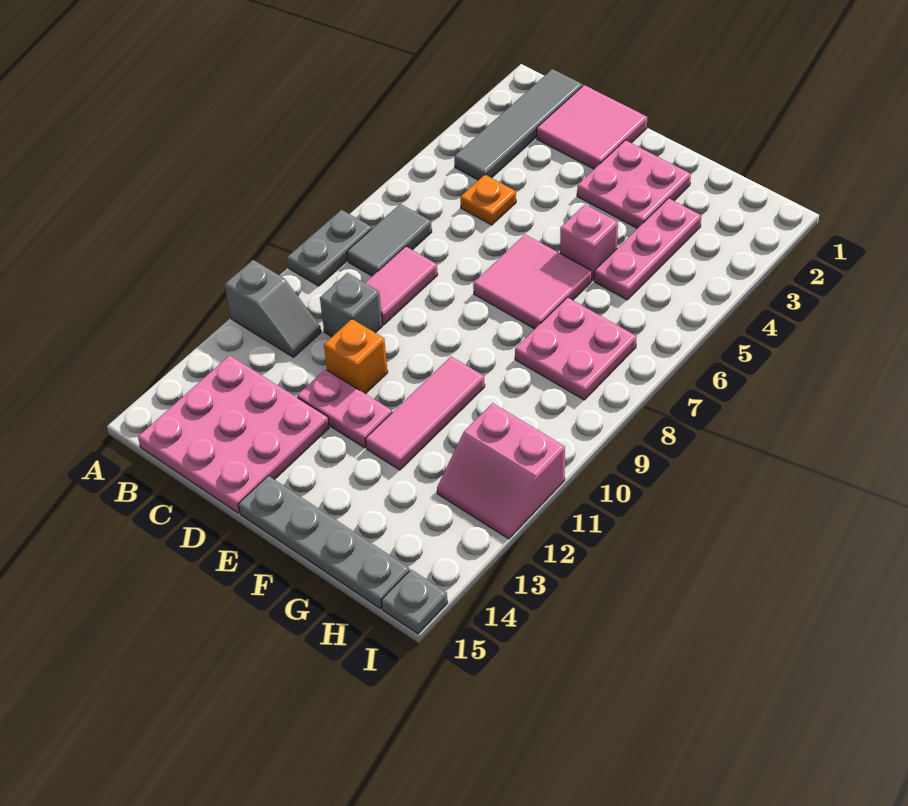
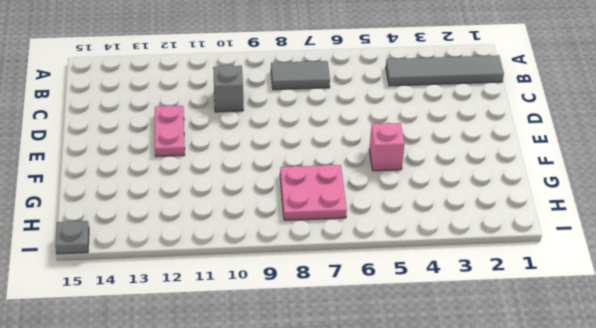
none -> grey 1x2 plate [287,210,372,286]
none -> grey 1x2 slope [225,260,321,357]
none -> pink 3x3 plate [138,355,329,513]

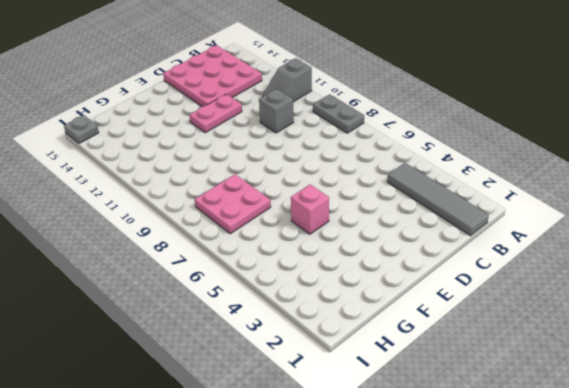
none -> grey 1x2 tile [347,204,432,276]
none -> pink 2x2 tile [537,85,647,169]
none -> orange 1x1 plate [460,175,516,225]

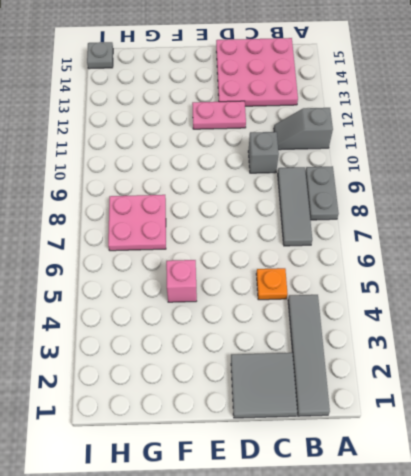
grey 1x3 tile [278,167,312,246] -> grey 1x2 tile [347,204,432,276]
grey 2x2 tile [231,353,297,418] -> pink 2x2 tile [537,85,647,169]
none -> pink 1x2 tile [365,246,438,325]
none -> orange 1x1 brick [324,319,388,394]
none -> pink 2x2 plate [577,140,691,228]

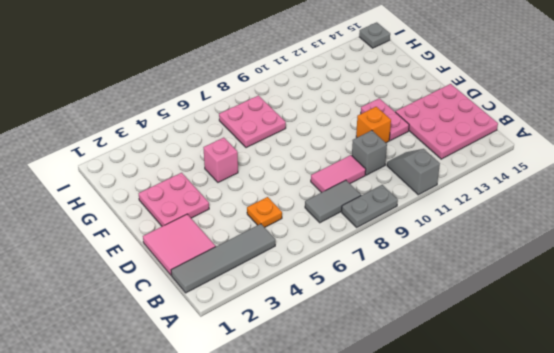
none -> pink 2x2 tile [473,234,592,329]
none -> grey 1x4 plate [238,476,410,609]
none -> pink 1x3 tile [366,357,485,470]

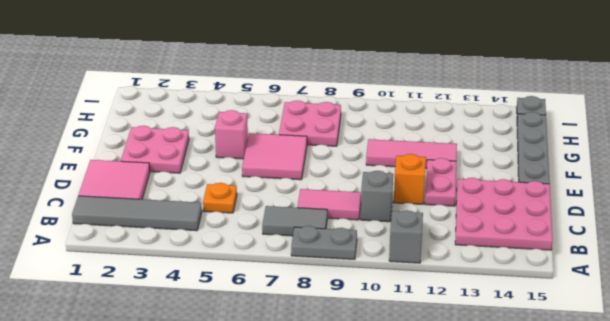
none -> pink 1x3 plate [594,198,701,300]
none -> pink 2x2 slope [437,403,565,539]

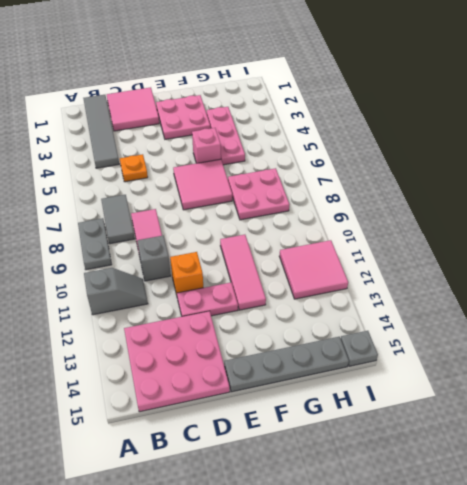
pink 2x2 tile [279,240,348,299] -> pink 2x2 slope [437,403,565,539]

